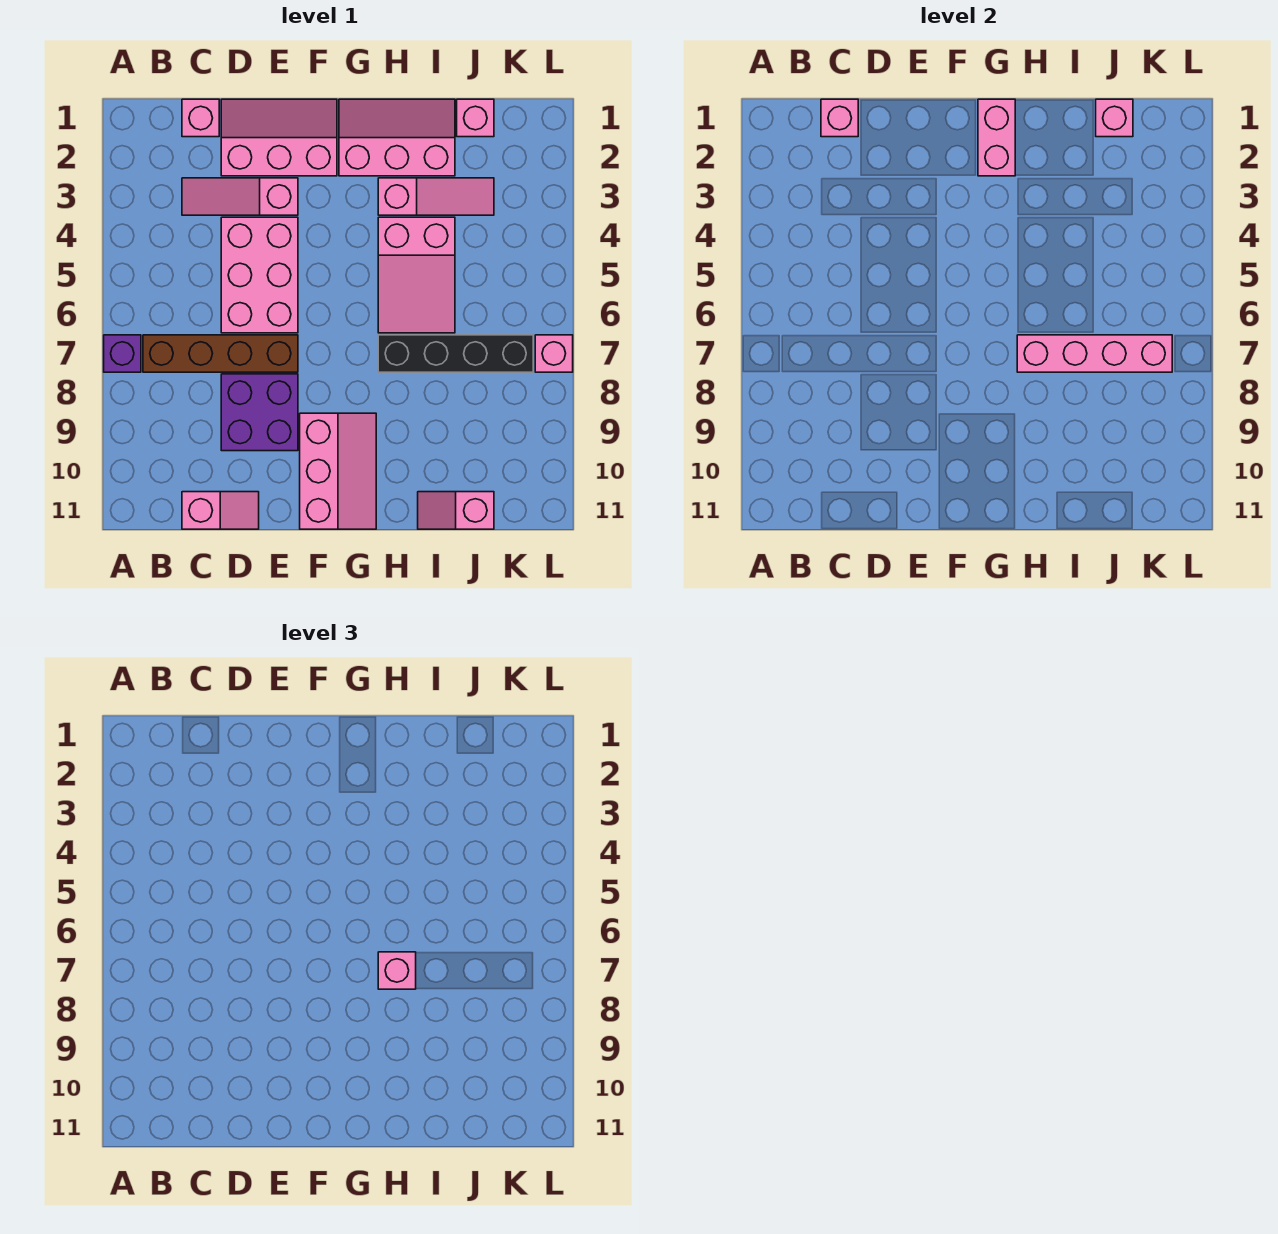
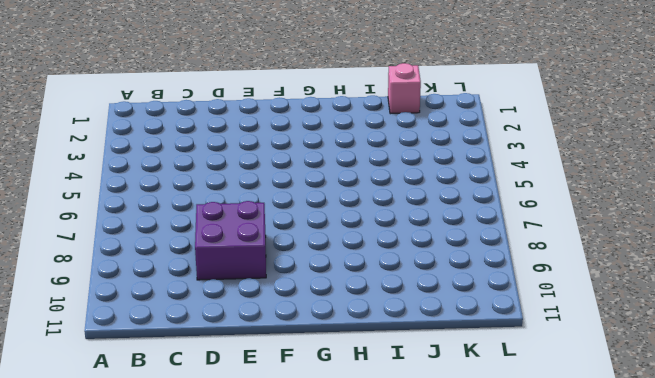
none -> purple 1x1 brick [104,335,141,372]
none -> brown 1x4 brick [143,335,298,372]
none -> pink 1x1 brick [182,99,219,137]

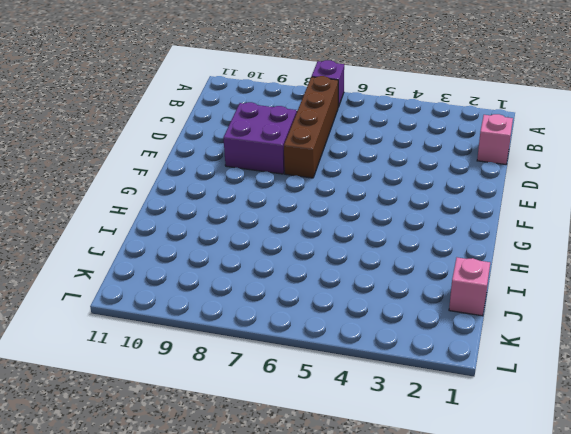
none -> pink 1x3 slope [182,178,298,215]
none -> pink 1x2 slope [182,492,259,529]
none -> pink 2x3 slope [221,99,337,176]

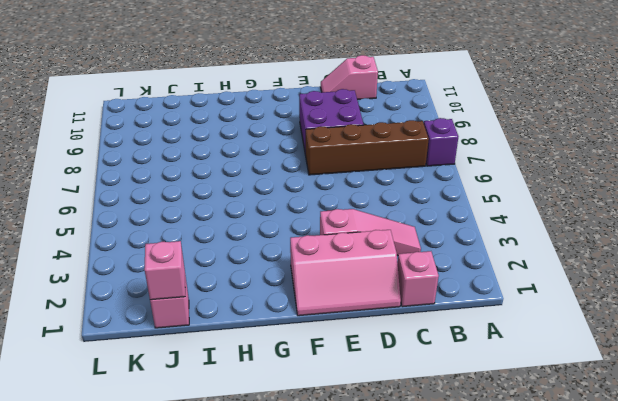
none -> pink 2x3 brick [221,217,298,333]
none -> pink 2x3 slope [300,413,376,529]
none -> pink 2x3 slope [339,99,455,176]

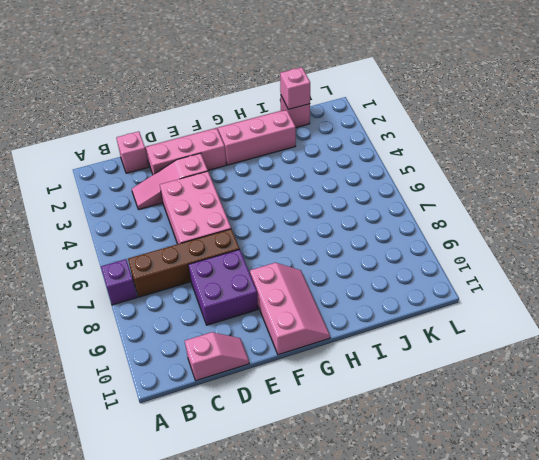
none -> pink 1x3 slope [378,178,494,215]
none -> pink 2x3 slope [378,217,455,333]
none -> black 1x4 brick [378,335,533,372]

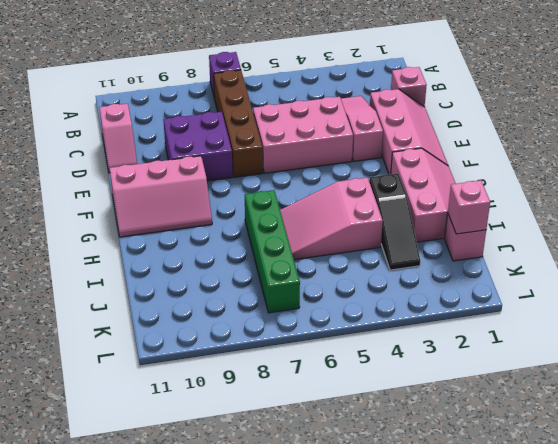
black 1x3 slope [369,173,421,270] -> pink 1x3 slope [378,178,494,215]
green 1x4 brick [245,190,300,313] -> black 1x4 brick [378,335,533,372]
none -> pink 1x2 slope [418,492,494,529]
none -> pink 1x1 brick [535,335,573,372]
none -> pink 1x1 brick [821,99,858,137]

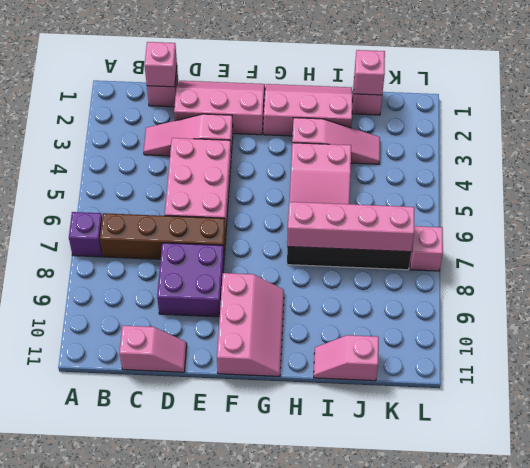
none -> pink 1x2 brick [978,99,1015,176]
none -> pink 1x1 brick [378,952,416,989]

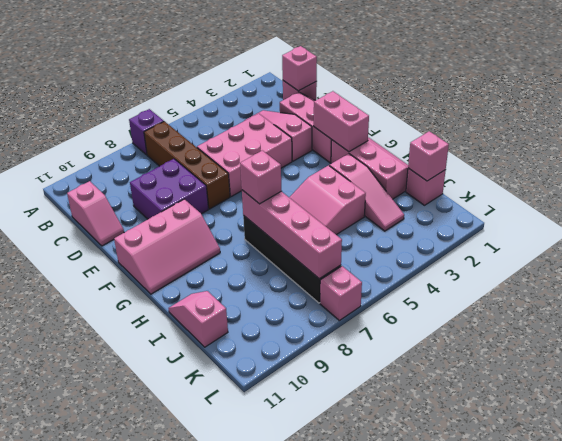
pink 1x2 brick [314,91,369,152] -> pink 1x2 brick turned to [978,99,1015,176]

